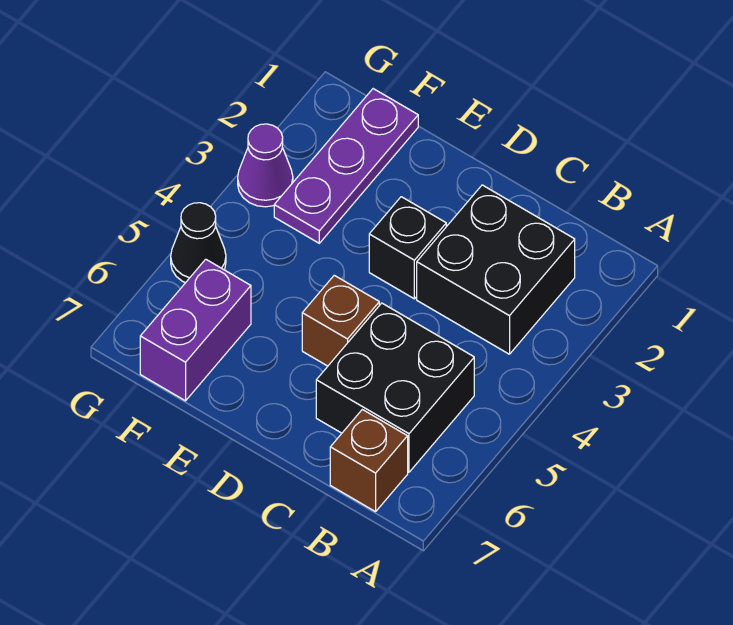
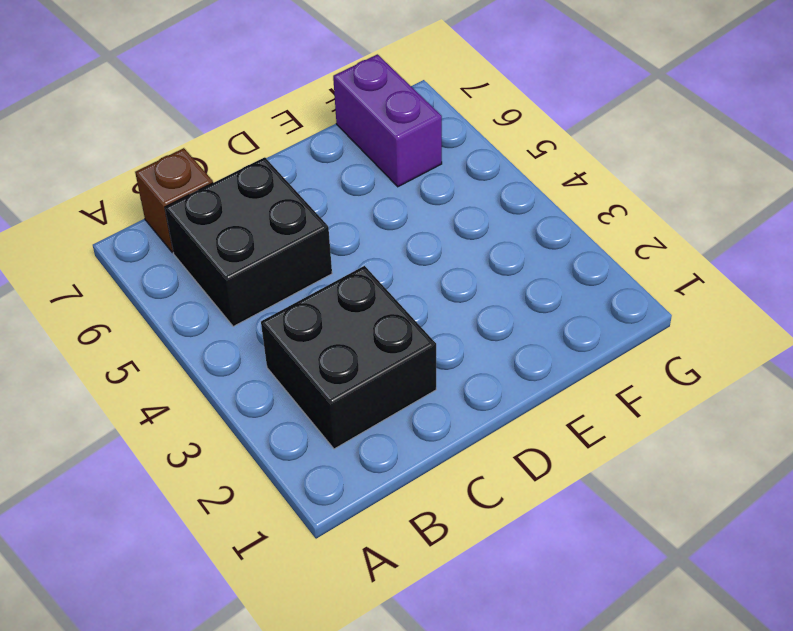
none -> black 1x1 brick [369,197,446,299]
none -> brown 1x1 brick [302,275,379,366]

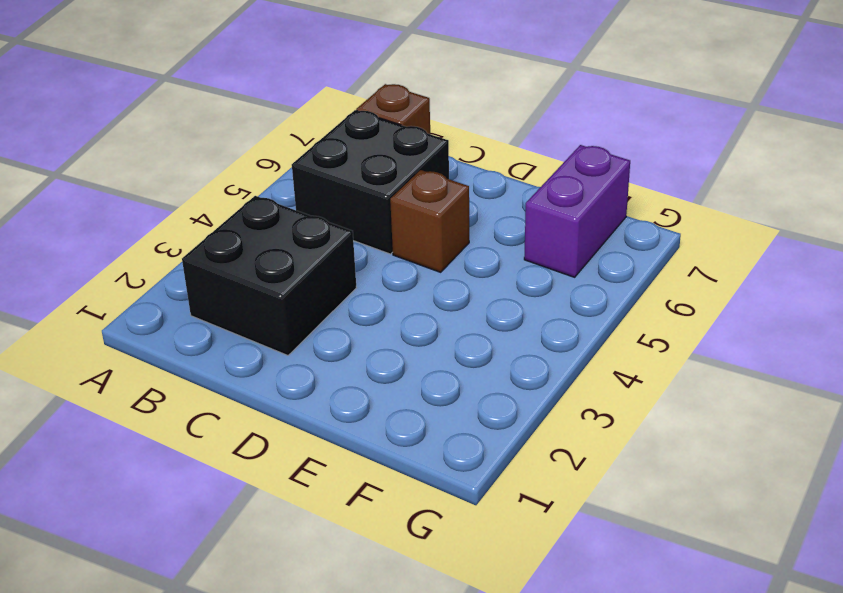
none -> black 1x1 brick [369,197,446,299]
none -> purple 1x3 plate [274,89,418,243]

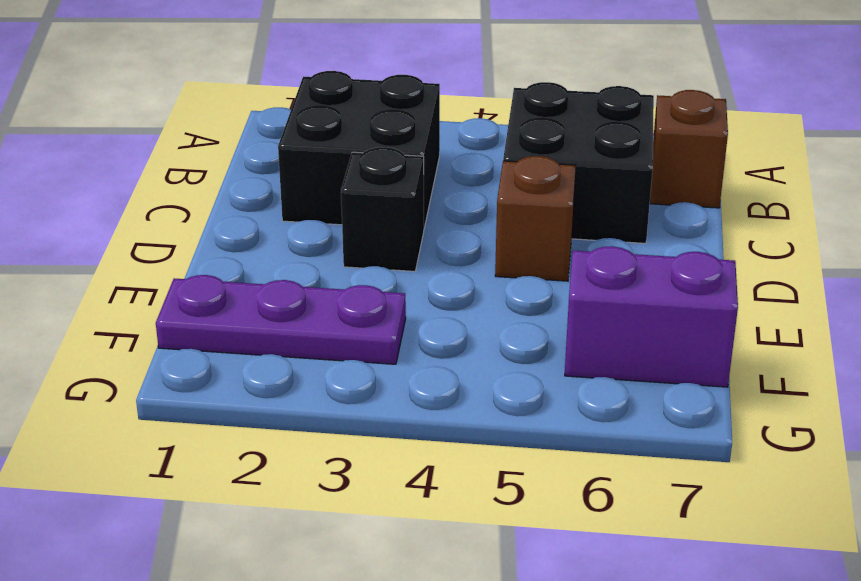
none -> purple 1x1 cone [238,124,293,207]
none -> black 1x1 cone [171,203,226,283]

